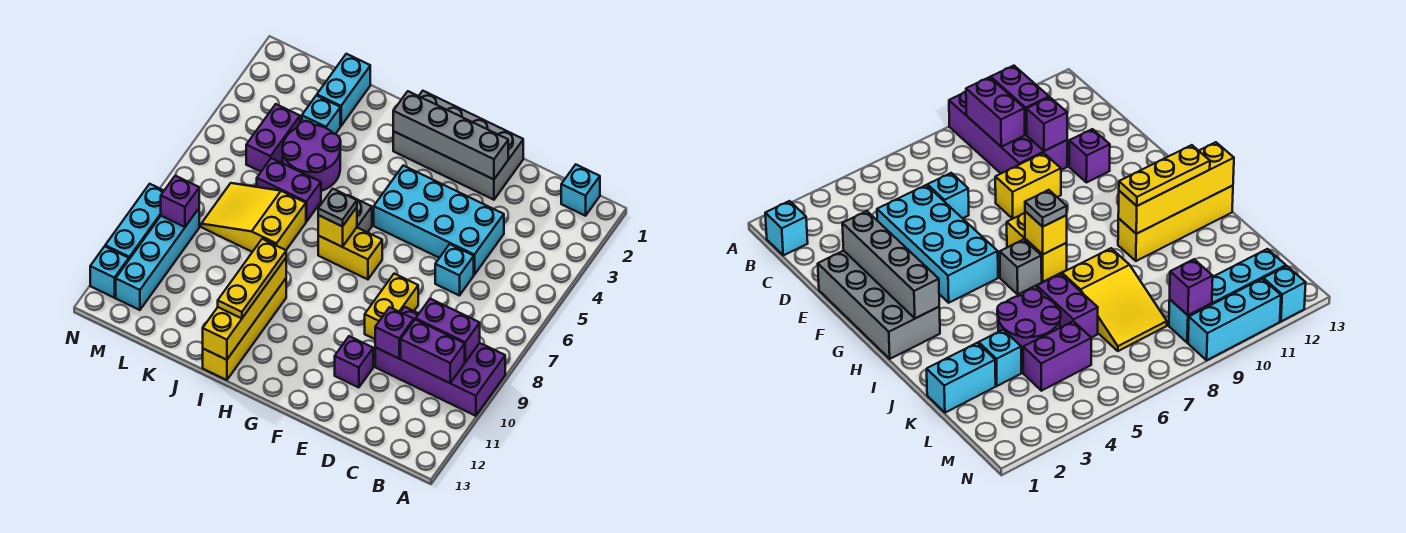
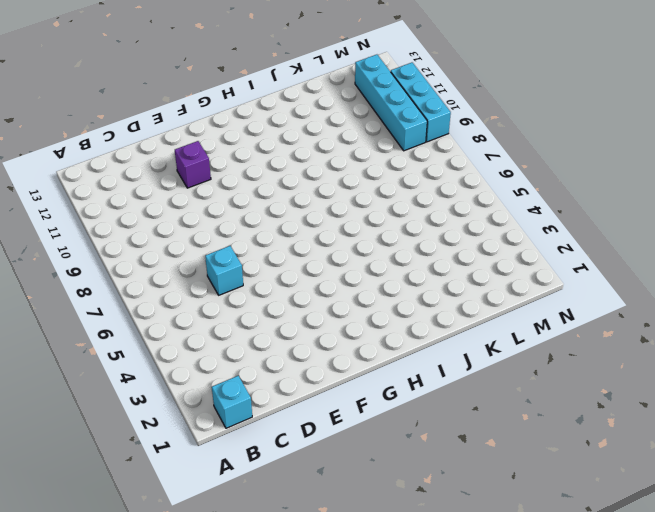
none -> purple 2x4 brick [375,307,505,416]
none -> cyan 2x4 brick [374,166,504,275]
none -> grey 2x4 brick [393,91,523,200]

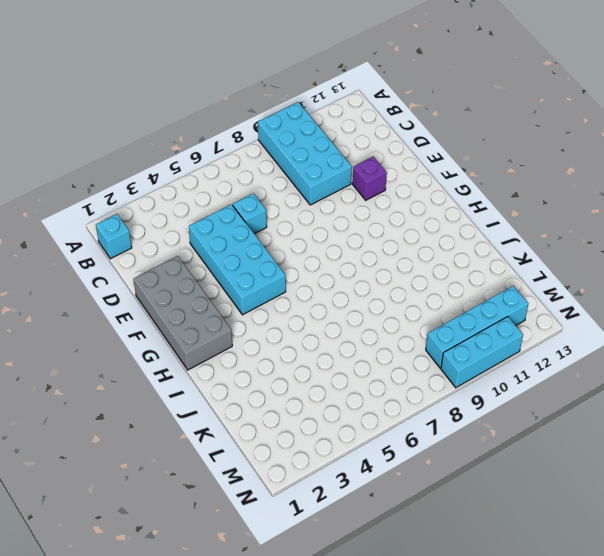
cyan 2x4 brick [258,102,352,205] -> purple 2x4 brick [375,307,505,416]
none -> yellow 1x2 brick [365,274,418,339]
none -> yellow 1x2 brick [318,228,382,279]
none -> grey 1x1 brick [347,195,372,232]

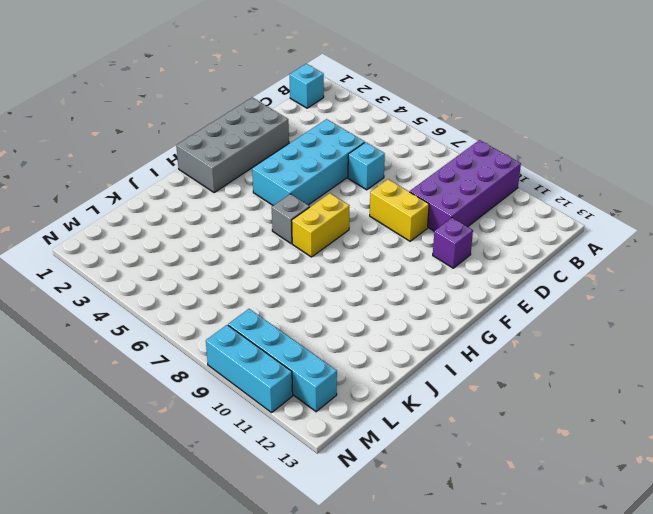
none -> yellow 1x4 brick [203,279,286,380]
none -> purple 2x2 round brick [282,121,341,191]
none -> purple 1x2 brick [257,158,321,222]

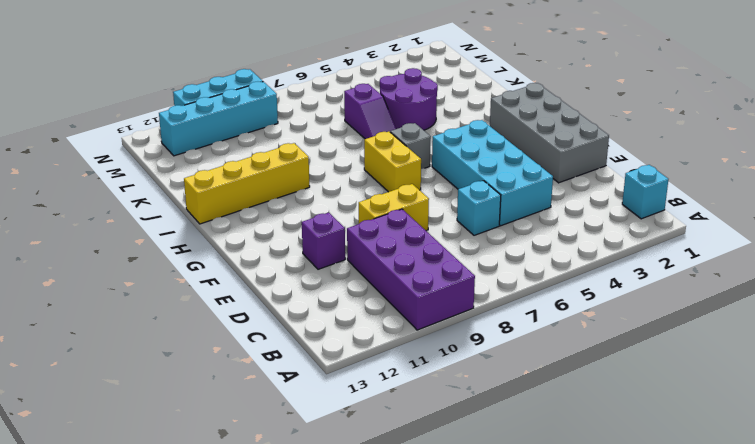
purple 1x2 slope [344,84,396,139] -> purple 1x2 brick [257,158,321,222]
none -> yellow 2x3 slope [201,183,306,252]
none -> cyan 1x2 brick [317,54,370,126]
none -> cyan 1x1 brick [302,95,340,134]

